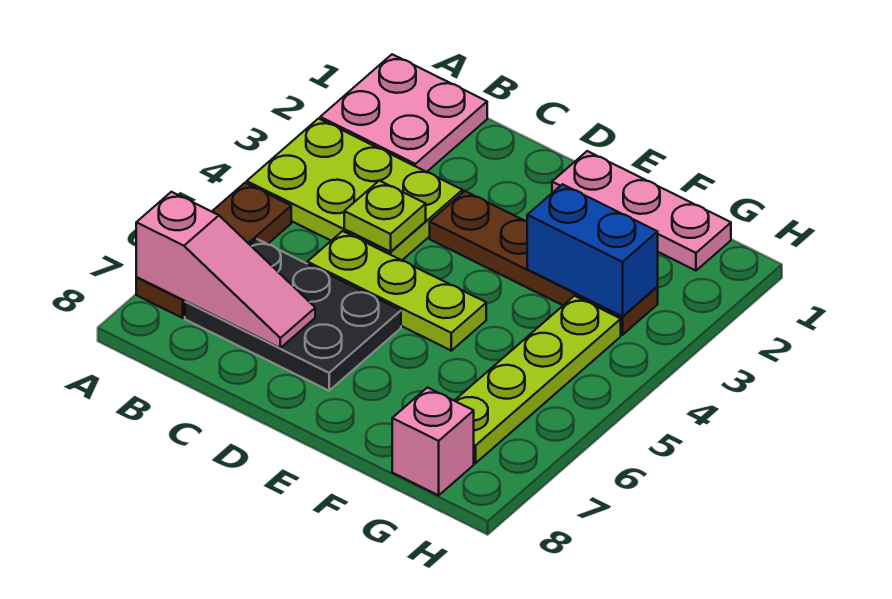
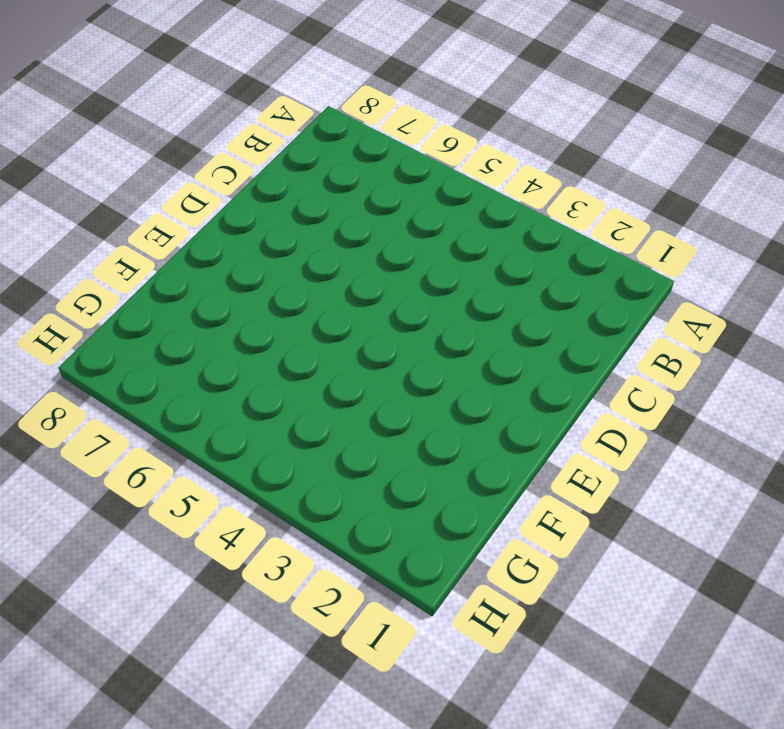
none -> pink 2x2 plate [320,54,487,172]
none -> lime 2x3 plate [247,119,462,260]
none -> brown 1x3 plate [136,183,291,318]

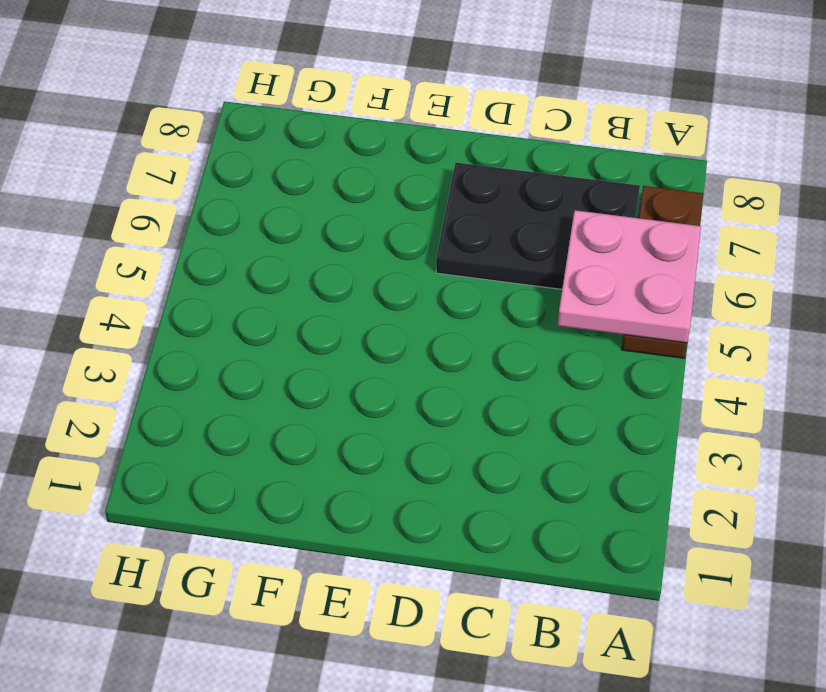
pink 2x2 plate [558,210,701,343] -> pink 2x2 plate moved to [320,54,487,172]
none -> lime 2x3 plate [247,119,462,260]
none -> lime 1x3 plate [307,231,486,351]
none -> brown 1x4 plate [430,191,658,335]

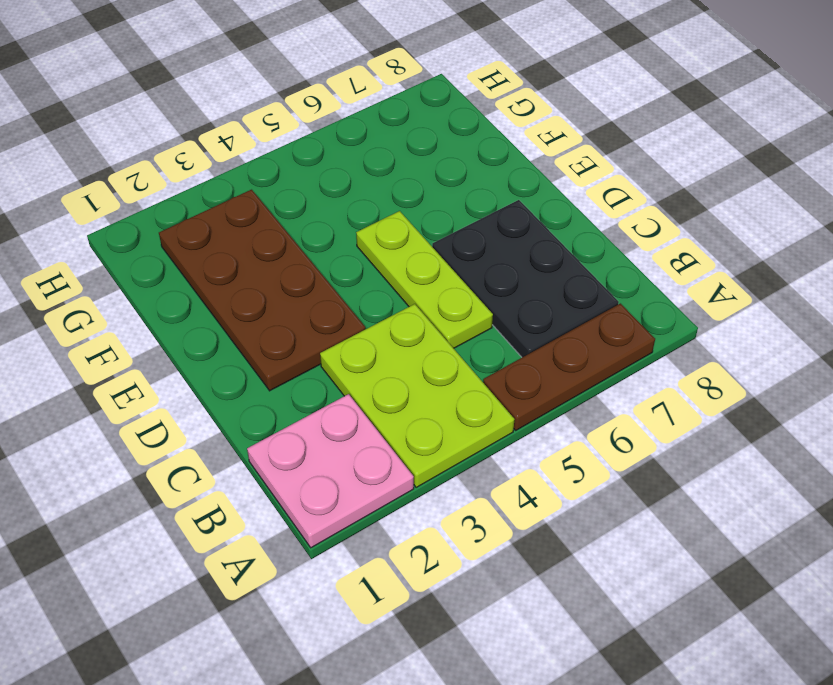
brown 2x4 plate [159,190,365,391] -> brown 1x4 plate [430,191,658,335]
none -> pink 1x3 plate [552,151,731,271]
none -> lime 1x4 plate [454,296,621,463]
none -> pink 1x1 brick [392,388,474,495]

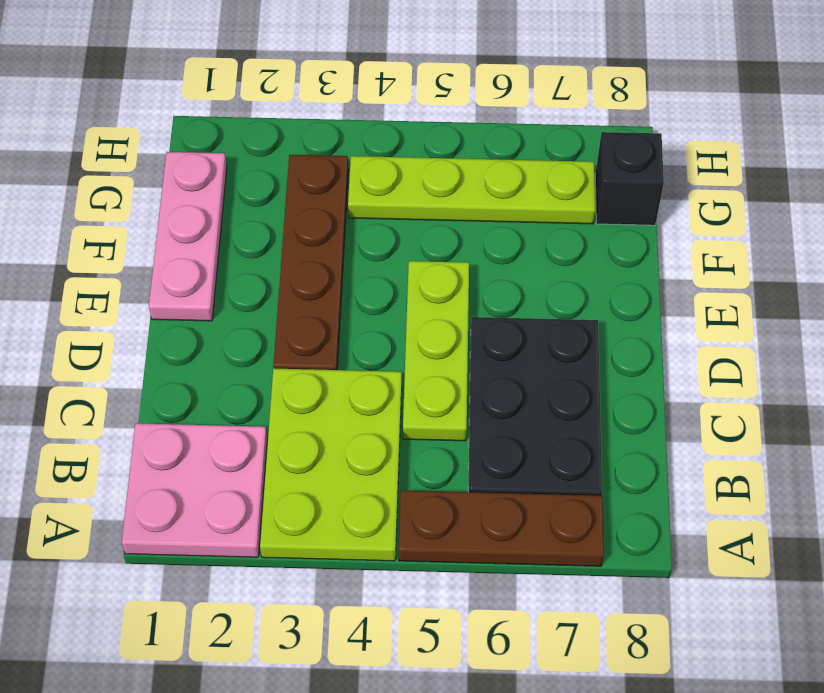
black 1x1 brick [595,132,664,225] -> pink 1x1 brick [392,388,474,495]
none -> pink 1x3 slope [136,192,315,348]
none -> lime 1x1 plate [344,181,426,252]
none -> blue 1x2 brick [527,184,658,316]

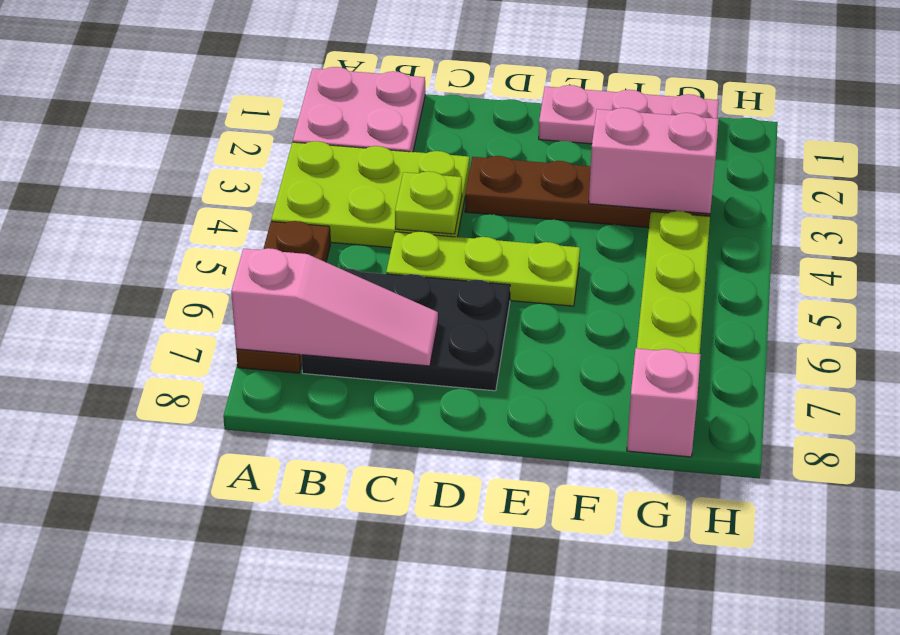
pink 1x2 brick [589,108,719,214] -> blue 1x2 brick [527,184,658,316]

